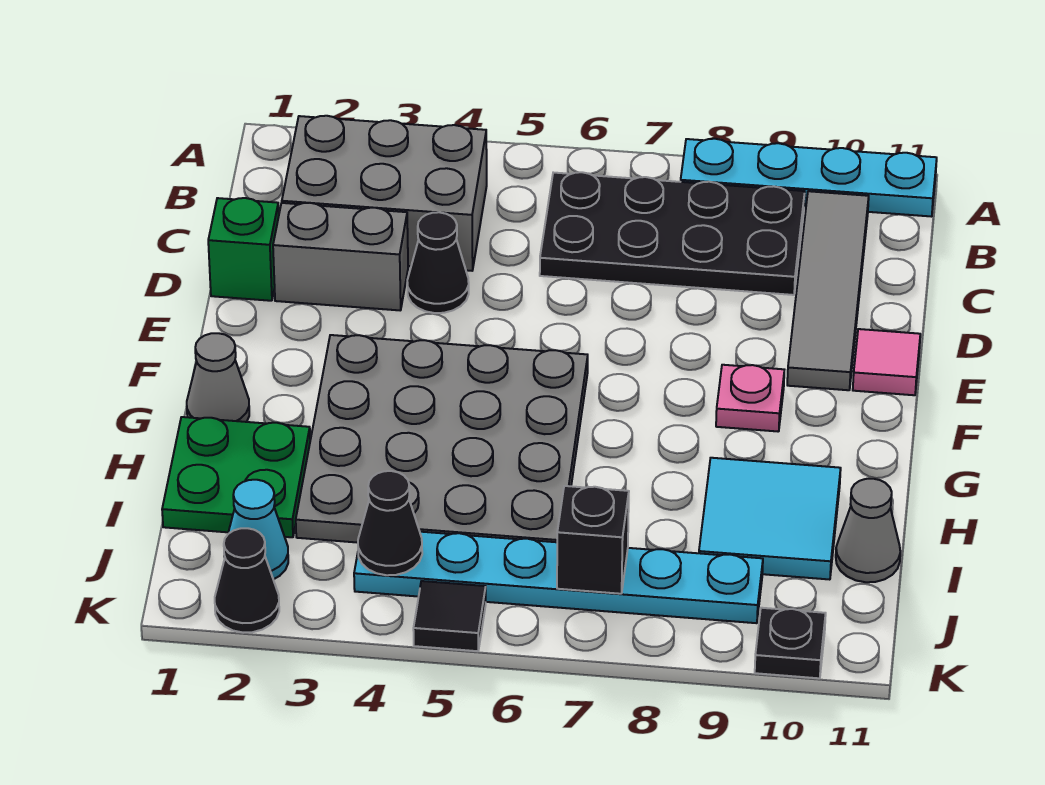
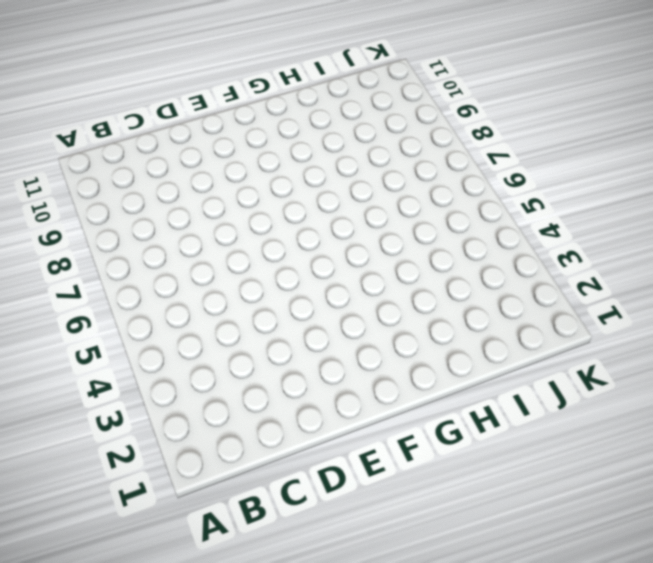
none -> cyan 1x4 plate [681,139,937,217]
none -> grey 2x3 brick [282,116,487,271]
none -> black 2x4 plate [540,172,805,295]

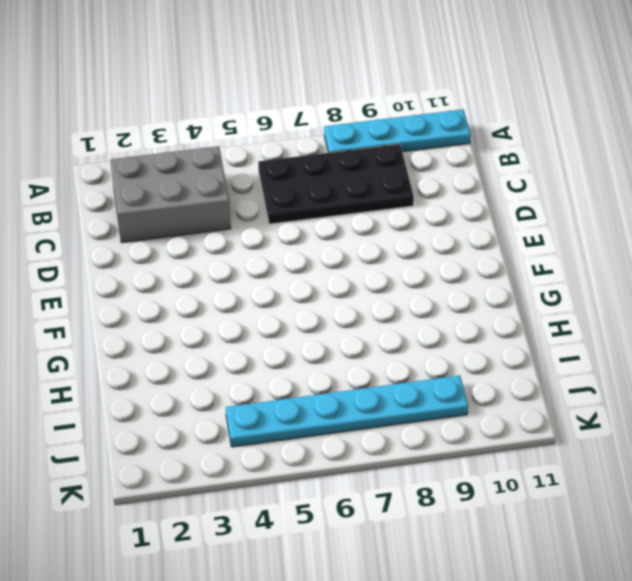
none -> grey 1x4 tile [787,191,869,390]
none -> green 1x1 brick [208,198,279,301]
none -> grey 1x2 brick [273,203,408,310]

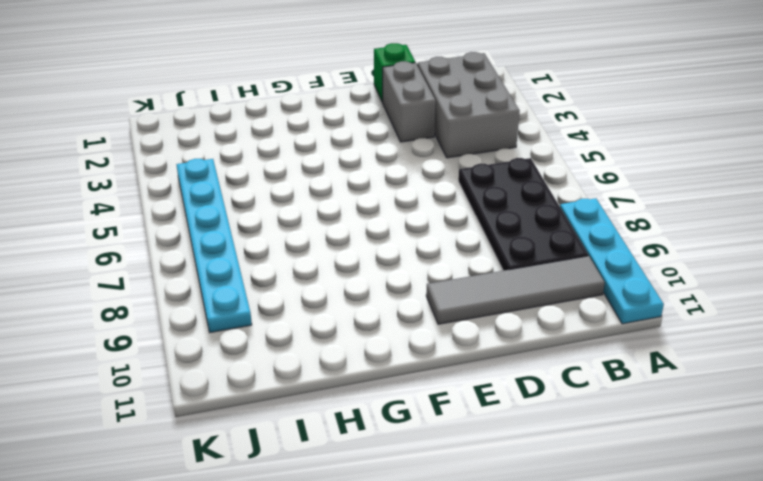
none -> black 1x1 cone [407,212,469,313]
none -> pink 1x1 tile [853,329,920,395]
none -> grey 4x4 plate [296,335,588,543]

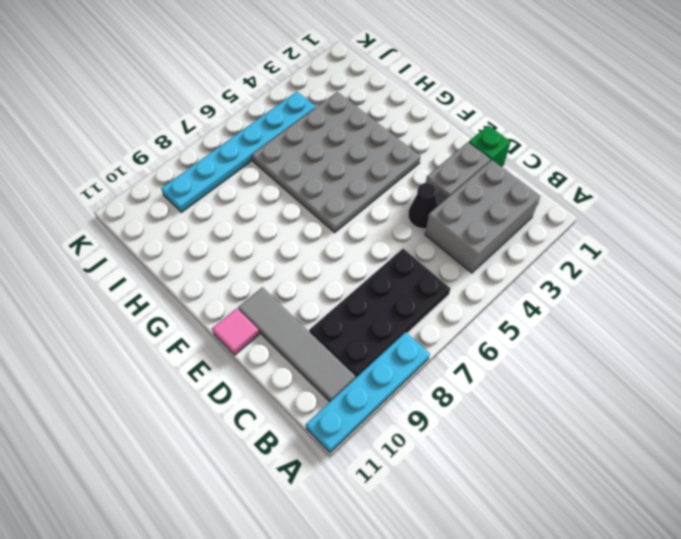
none -> pink 1x1 plate [716,365,784,432]
none -> grey 1x1 cone [187,333,249,422]
none -> green 2x2 plate [162,417,310,537]

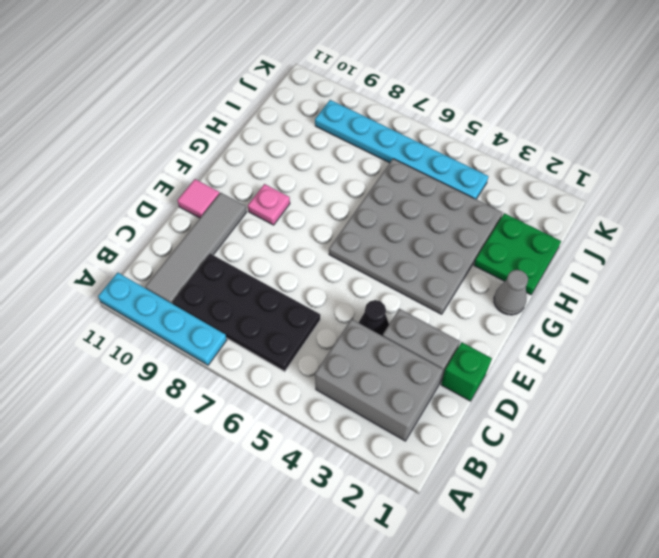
none -> cyan 2x2 tile [699,458,841,580]
none -> grey 1x1 cone [836,479,900,582]
none -> cyan 1x1 cone [228,480,288,579]

